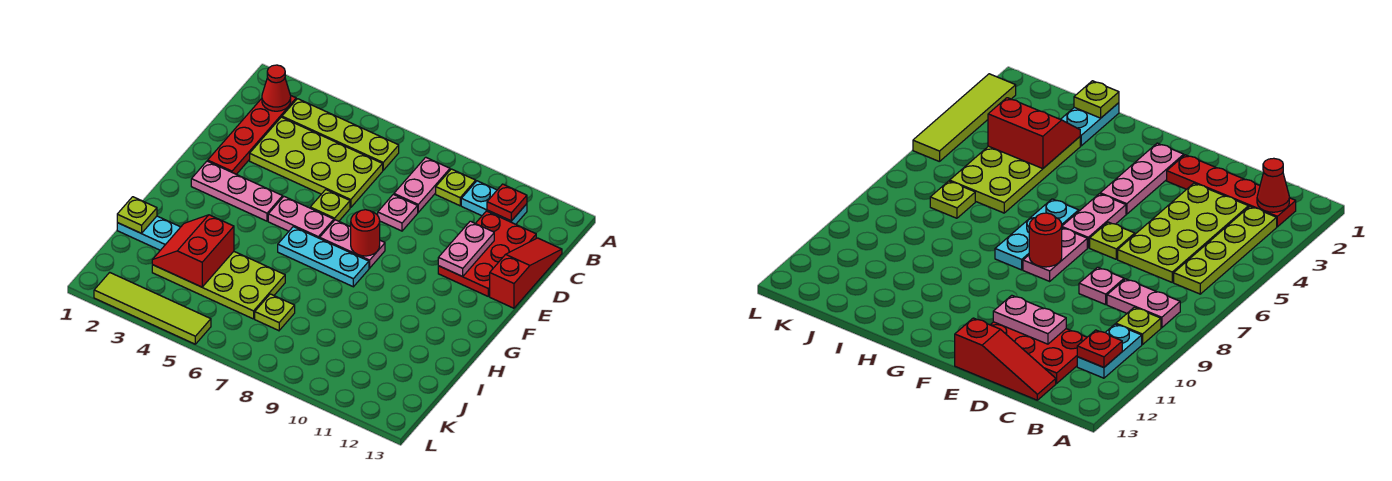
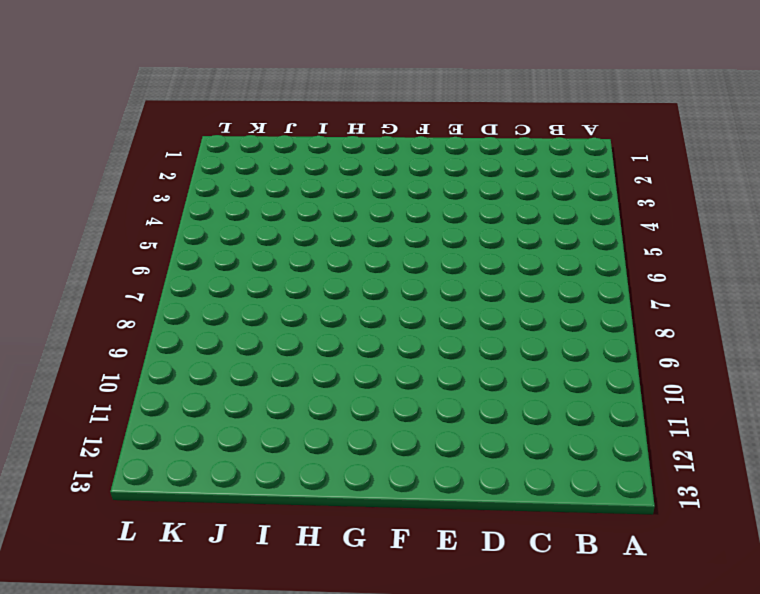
none -> red 1x4 plate [208,96,296,174]
none -> lime 1x4 plate [282,99,399,170]
none -> pink 1x2 plate [394,157,450,212]

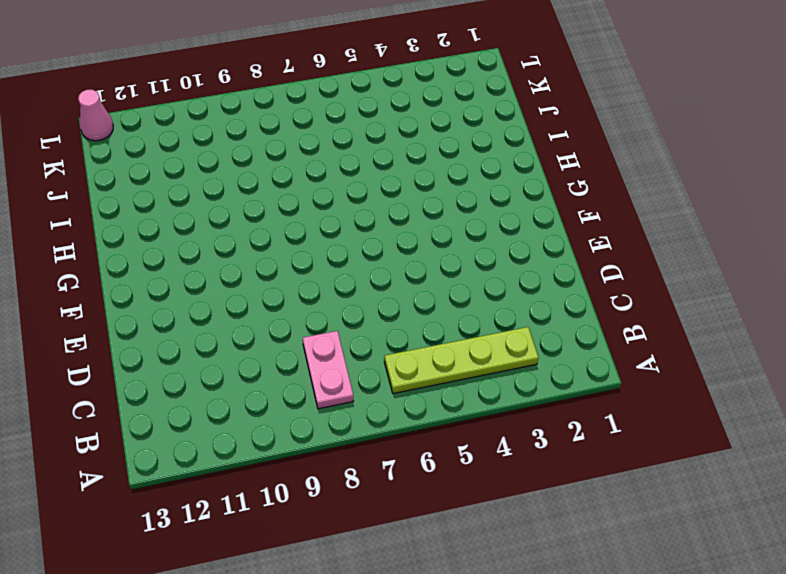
pink 1x1 cone [78,90,113,141] -> none
none -> red 1x4 plate [208,96,296,174]
none -> lime 1x1 plate [436,169,476,206]
none -> cyan 1x2 plate [461,181,527,224]

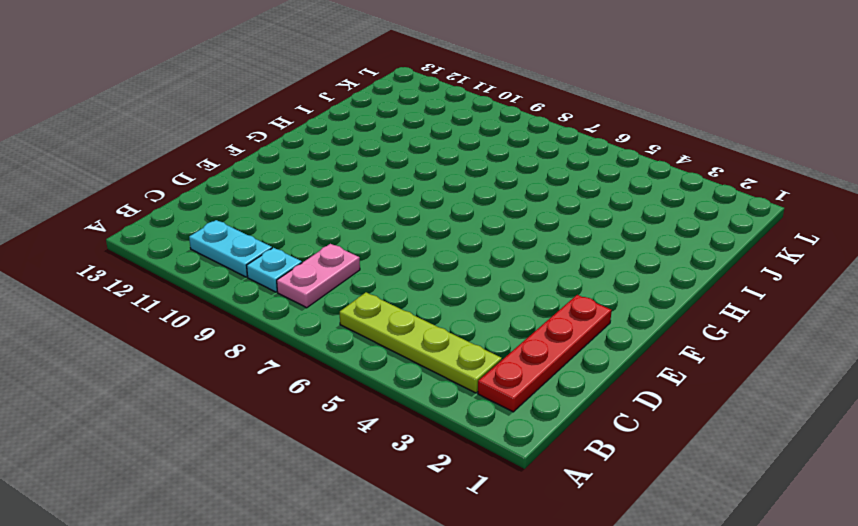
cyan 1x1 plate [247,248,302,292] -> lime 1x1 plate [436,169,476,206]
none -> lime 2x4 plate [250,117,383,208]
none -> red 2x3 plate [438,211,536,296]
none -> red 1x3 slope [490,238,562,308]

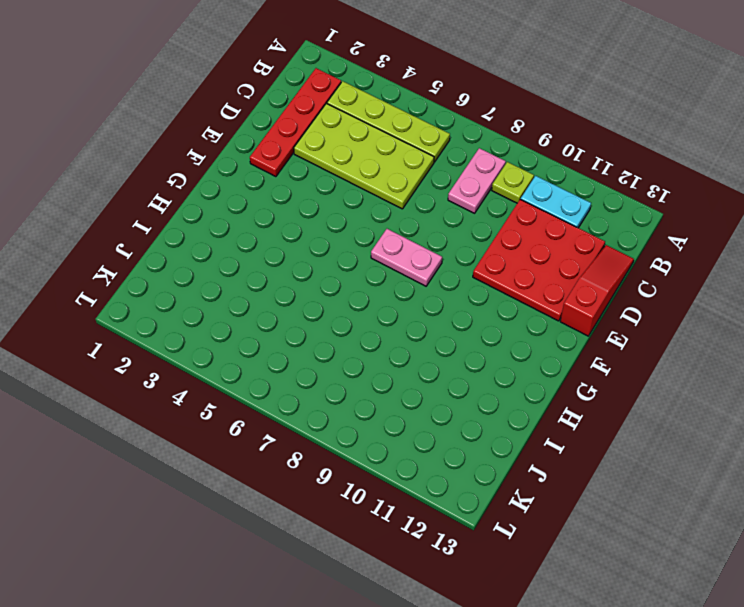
red 3x3 plate [473,199,605,321] -> red 2x3 plate [438,211,536,296]
none -> pink 1x1 plate [378,194,418,231]
none -> lime 1x1 plate [310,190,350,221]
none -> pink 1x3 plate [191,161,283,221]

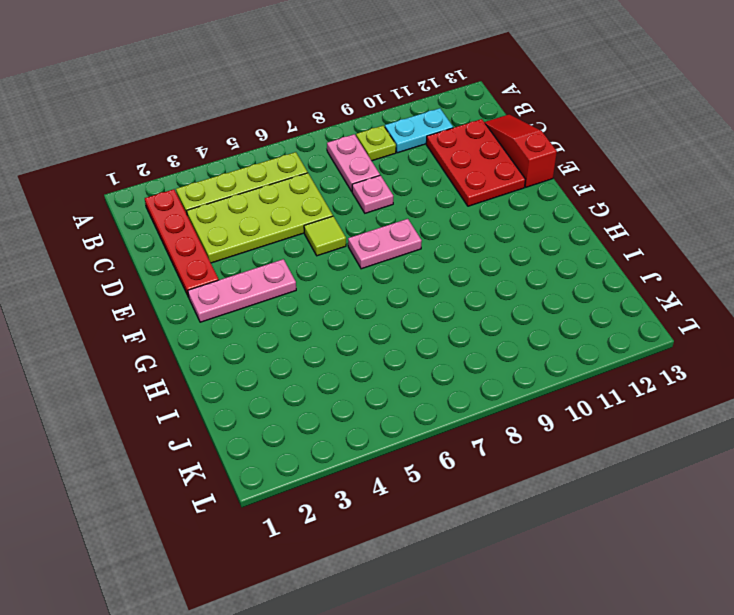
lime 1x1 tile [304,216,346,256] -> lime 1x1 plate [310,190,350,221]
none -> pink 1x2 plate [268,197,334,238]
none -> cyan 1x3 plate [278,227,369,287]
none -> cyan 1x2 plate [117,216,180,250]

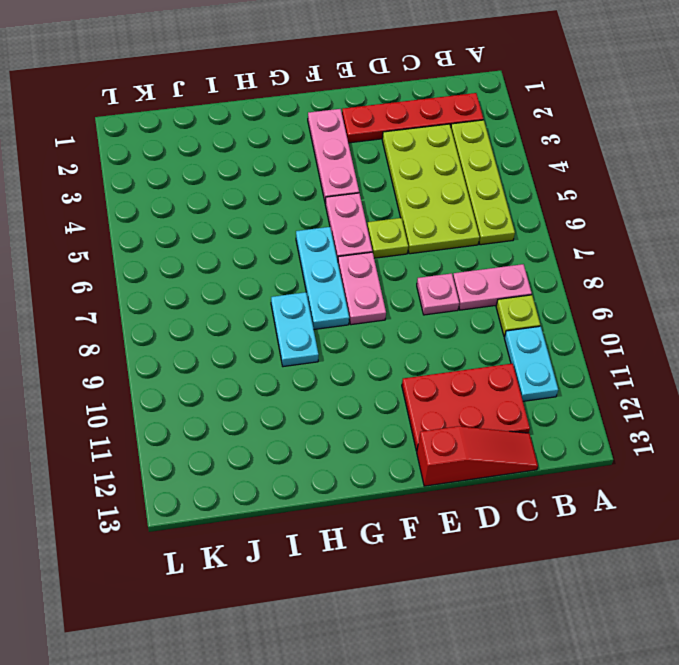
cyan 1x2 plate [271,292,318,367] -> cyan 1x2 plate moved to [117,216,180,250]
none -> lime 2x4 plate [152,252,285,319]
none -> lime 1x1 plate [255,294,295,331]
none -> lime 1x4 tile [94,272,211,344]

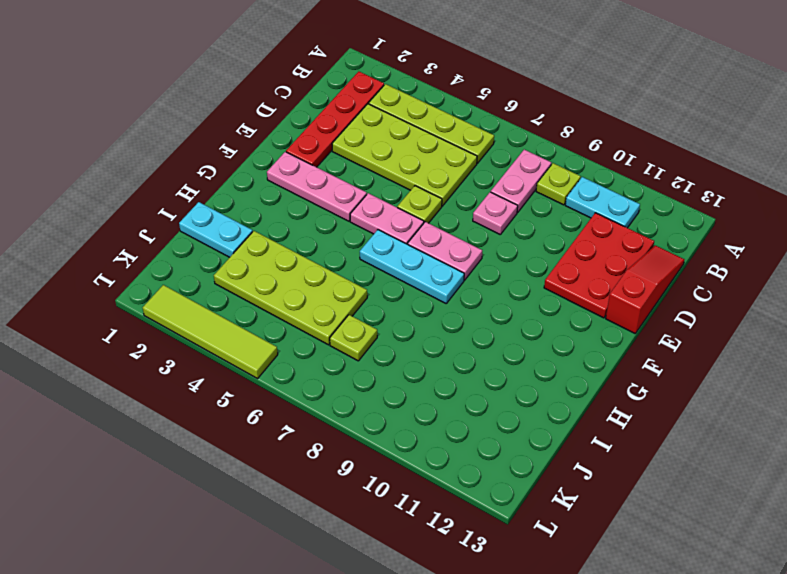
none -> red 1x1 cone [262,65,291,111]
none -> red 1x1 plate [487,184,527,221]
none -> pink 1x2 plate [438,221,494,277]

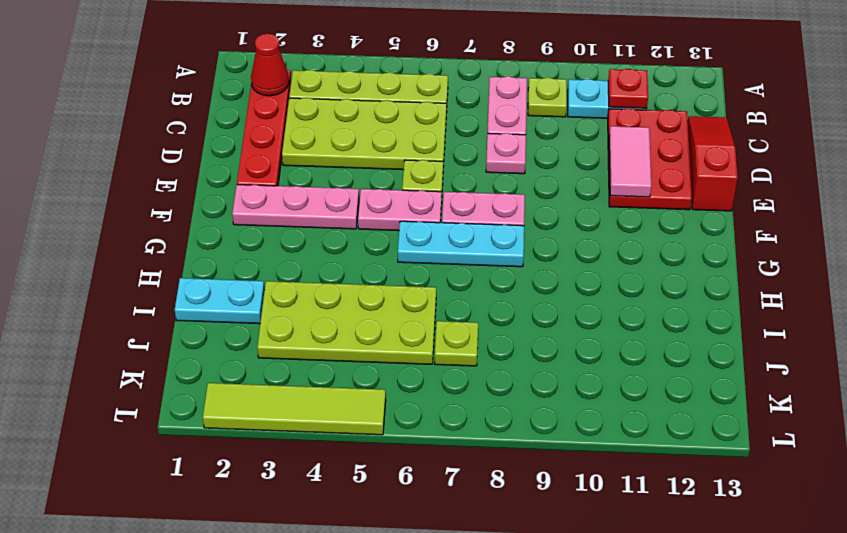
pink 1x2 tile [609,126,651,197] -> pink 1x2 plate [438,221,494,277]
none -> red 1x1 round brick [351,210,380,256]
none -> lime 1x1 plate [117,197,157,233]
none -> red 2x2 slope [152,215,234,287]

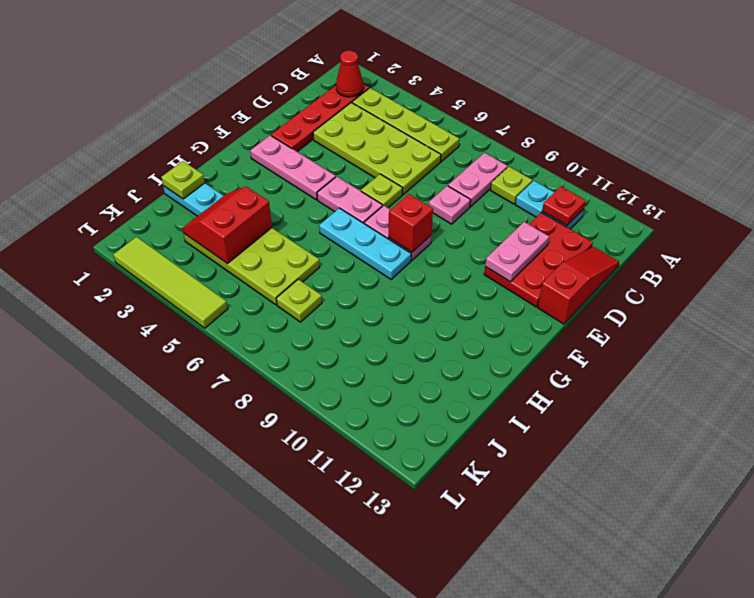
red 1x1 brick [389,194,433,252] -> red 1x1 round brick [351,210,380,256]

